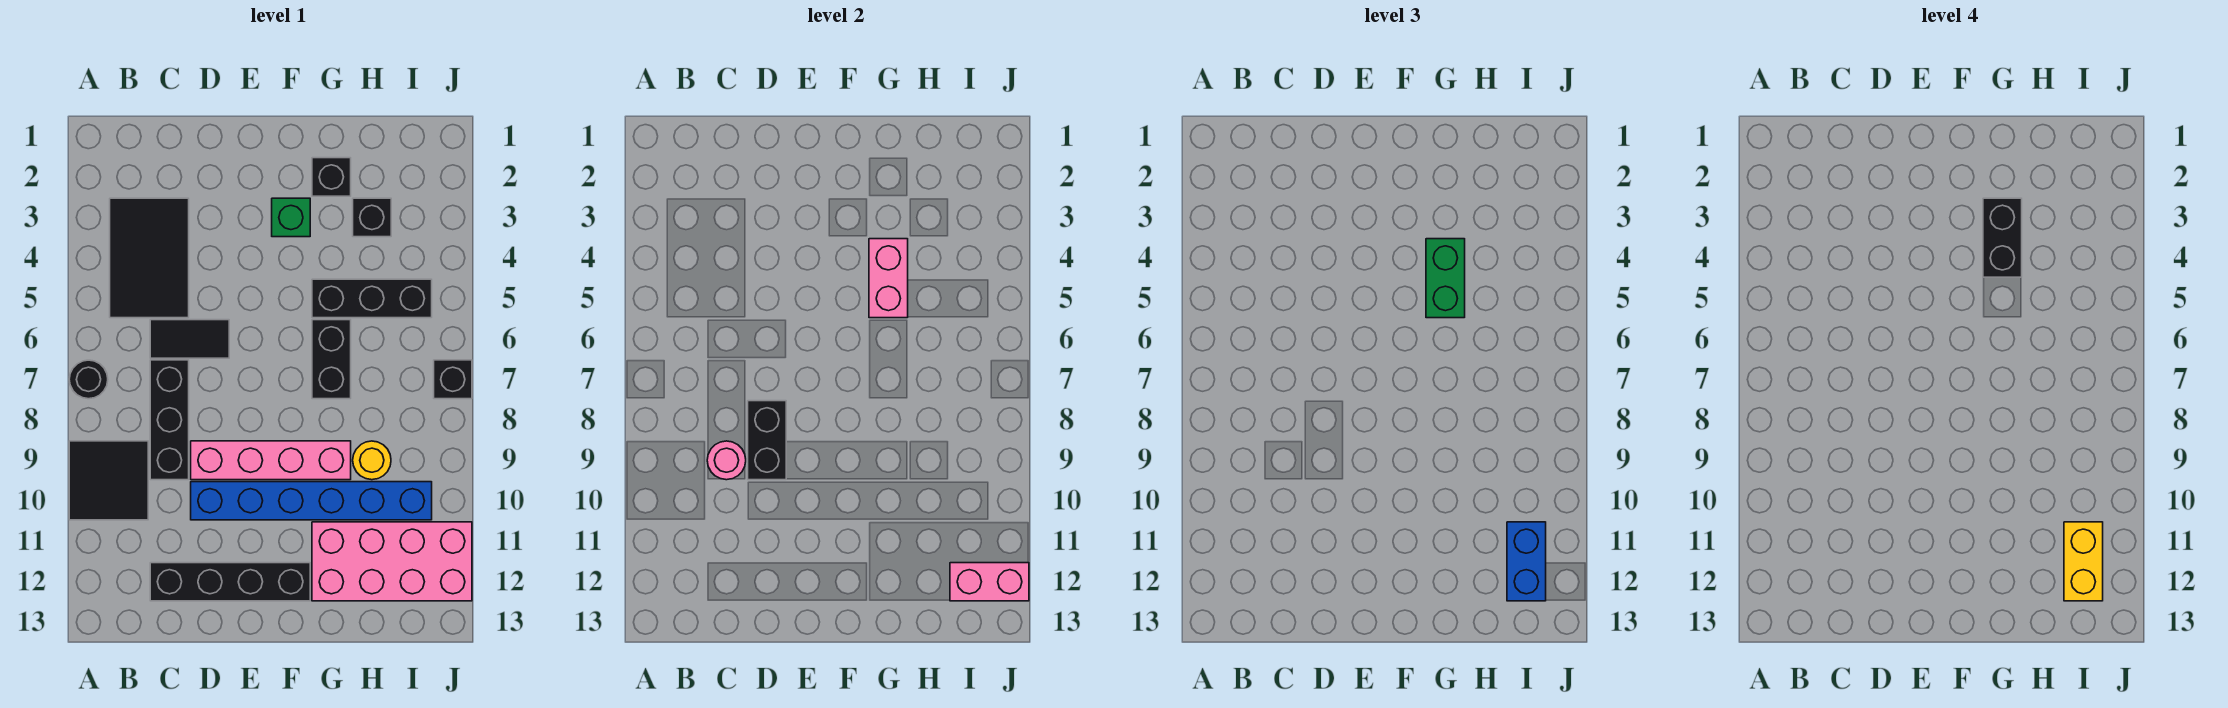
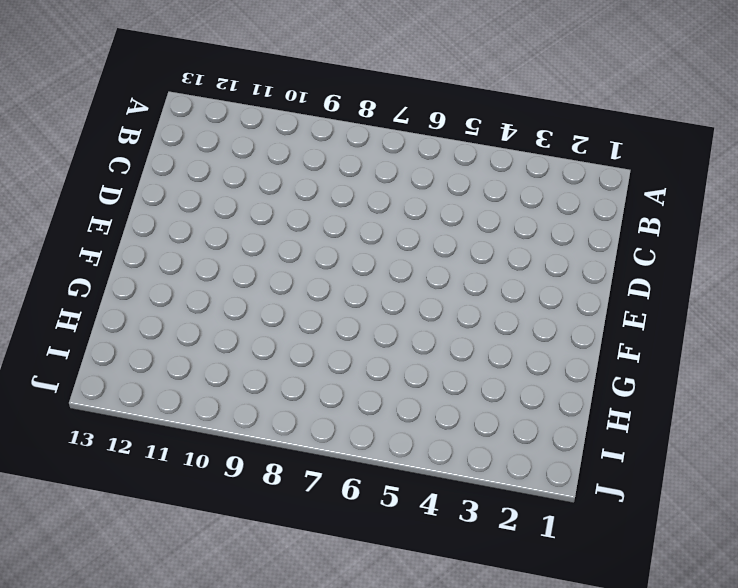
none -> black 1x1 round brick [69,360,108,399]
none -> black 2x2 tile [69,441,148,520]
none -> black 2x3 tile [110,198,189,318]

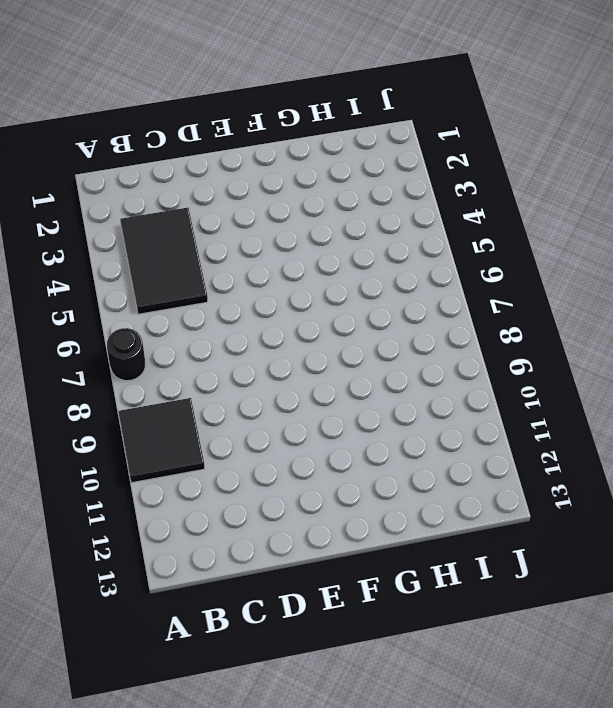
none -> black 1x2 tile [150,320,229,358]
none -> black 1x3 brick [150,360,189,480]
none -> black 1x4 brick [150,563,310,601]

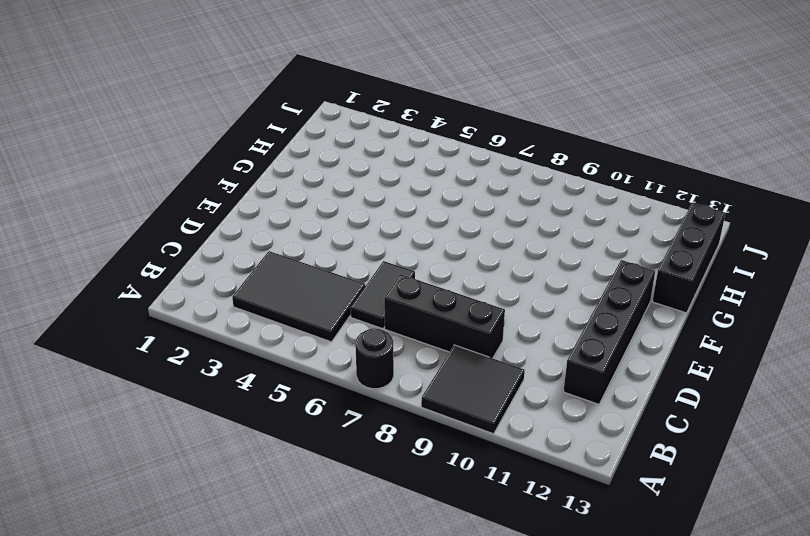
black 1x3 brick [652,203,725,313] -> black 1x3 brick moved to [312,279,432,318]
none -> pink 1x4 brick [191,441,351,480]
none -> blue 1x6 brick [191,482,432,520]
none -> green 1x1 brick [272,198,310,237]

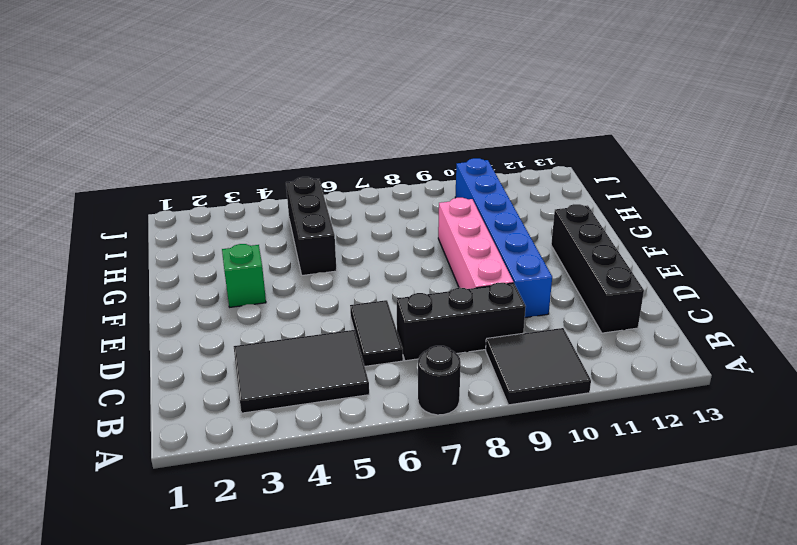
none -> black 1x1 brick [312,158,351,196]
none -> black 1x2 brick [312,320,351,399]
none -> pink 2x4 brick [312,522,472,601]

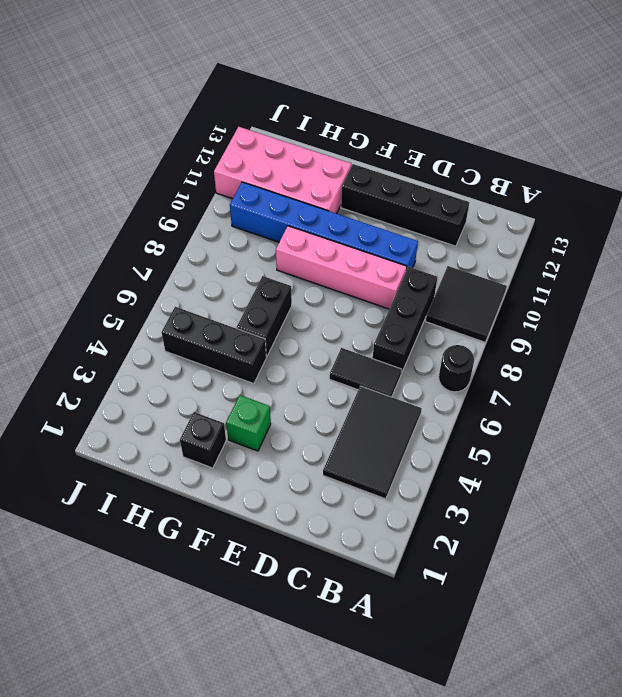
none -> black 1x1 brick [353,198,391,237]
none -> yellow 1x1 round brick [353,441,391,480]
none -> black 1x1 brick [434,360,472,399]

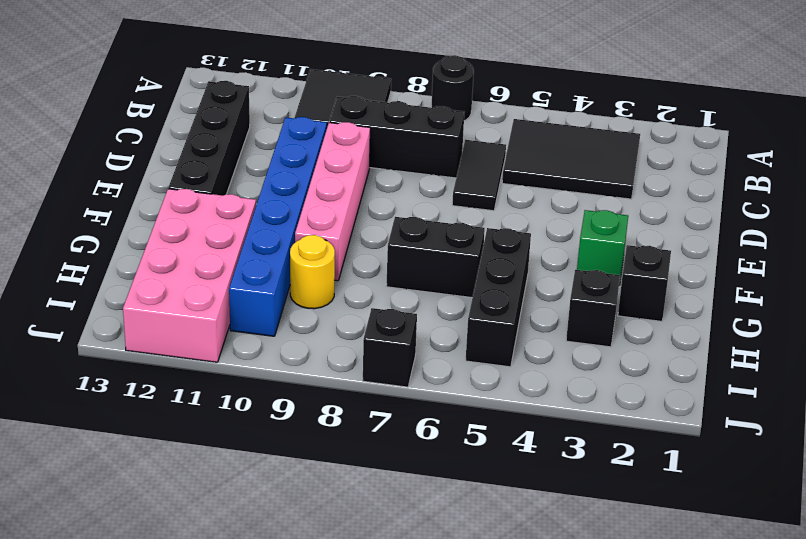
none -> pink 1x1 round brick [707,441,746,480]
none -> black 1x2 brick [748,401,786,480]
none -> pink 1x2 brick [869,239,908,318]

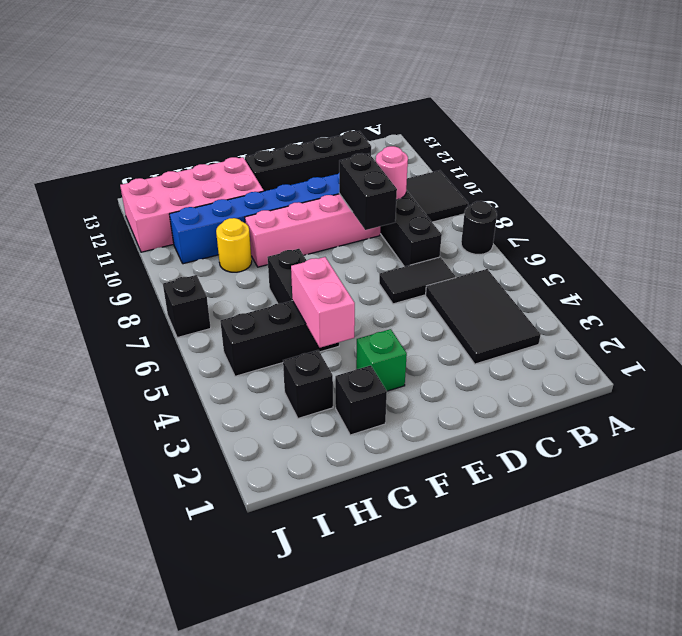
none -> pink 1x2 brick [950,563,1029,601]
none -> green 1x2 brick [1426,239,1465,318]
none -> blue 1x2 brick [1507,522,1546,601]

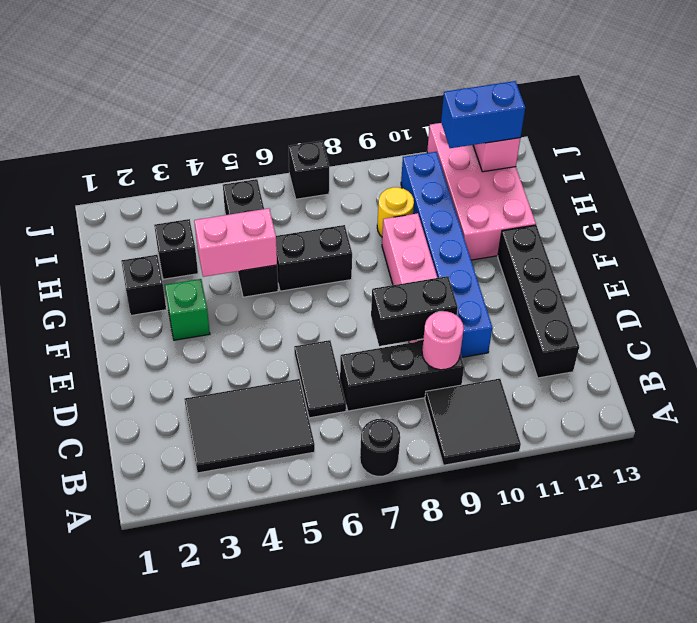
none -> green 1x2 brick [1426,239,1465,318]
none -> black 1x2 brick [1983,198,2022,277]
none -> yellow 1x2 brick [2064,522,2103,601]

